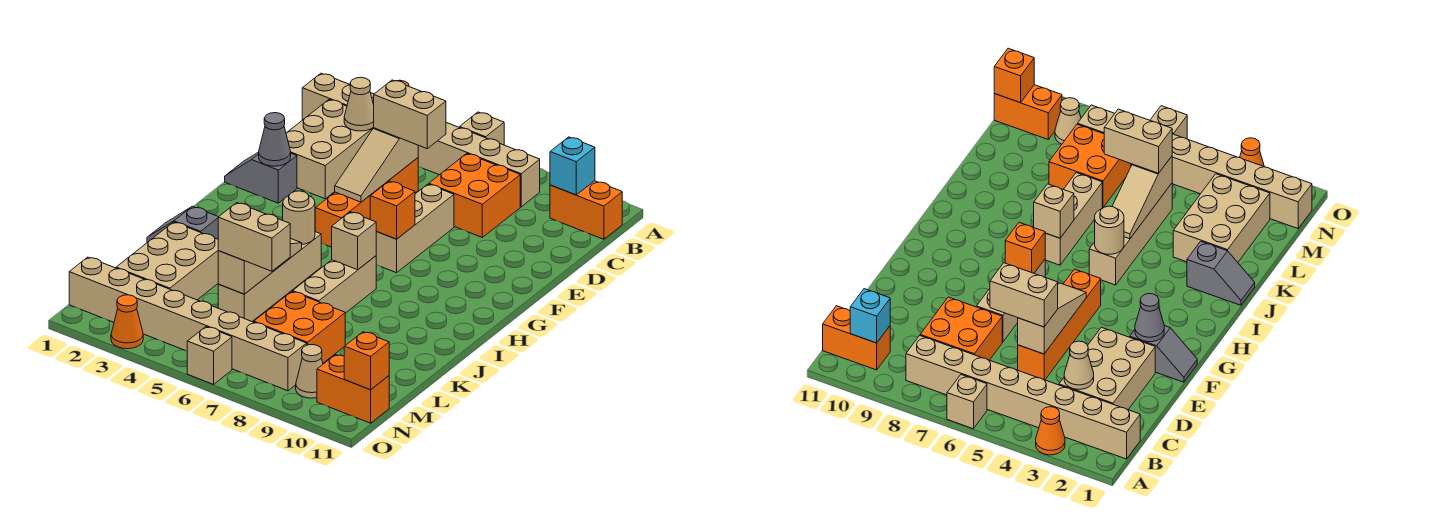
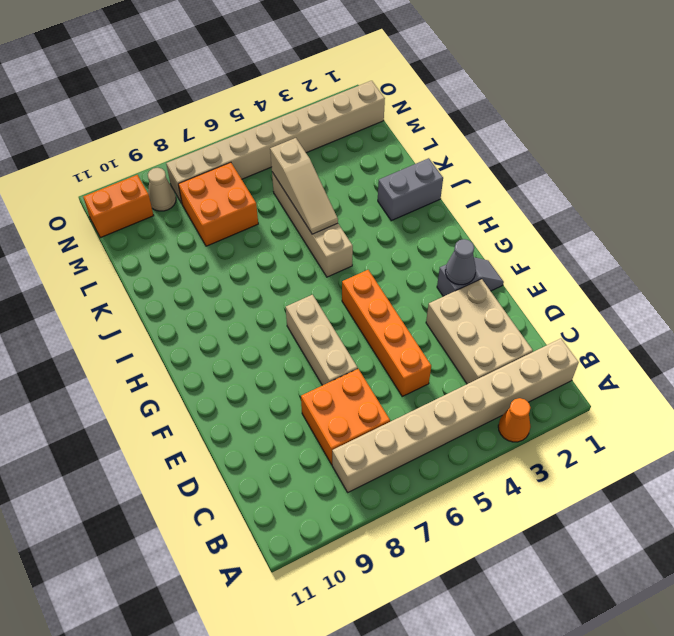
grey 1x2 brick [378,158,443,221] -> grey 1x2 slope [147,206,218,242]
none -> tan 1x1 brick [459,112,504,145]
none -> orange 1x2 brick [550,181,622,239]
none -> tan 1x3 brick [293,256,376,313]
none -> tan 2x3 brick [116,222,218,300]

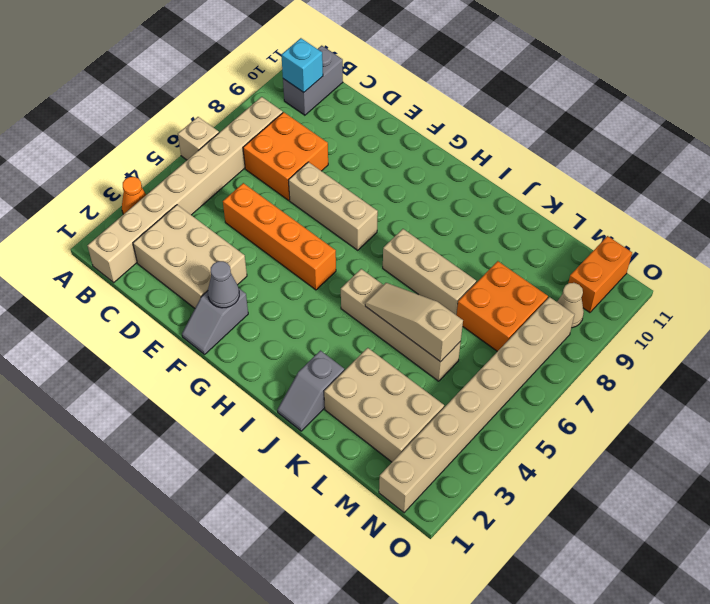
grey 1x2 brick [283,46,343,115] -> orange 1x2 brick [550,181,622,239]
none -> orange 1x1 cone [111,295,143,349]
none -> tan 1x1 brick [187,327,232,384]
none -> tan 1x1 cone [344,77,374,131]
none -> tan 1x3 slope [335,128,418,202]

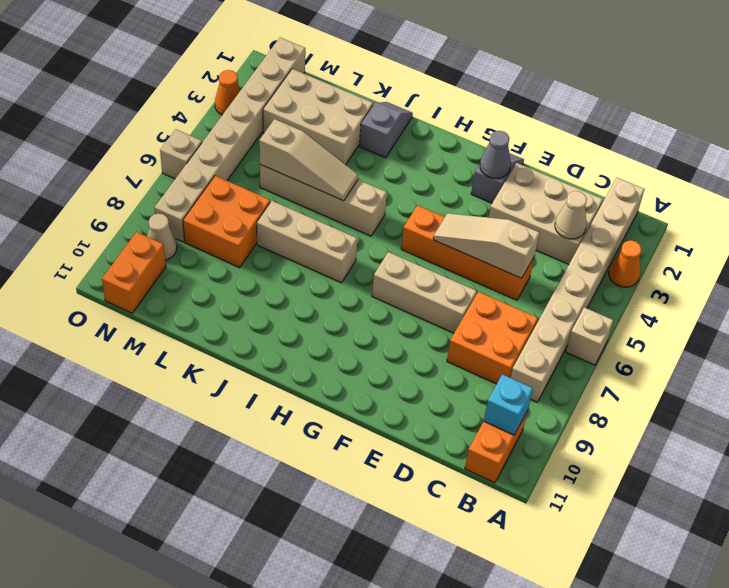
none -> orange 1x1 brick [370,181,415,239]
none -> tan 1x1 round brick [283,191,315,244]
none -> tan 1x1 brick [332,212,377,270]
none -> orange 1x1 brick [344,332,389,390]

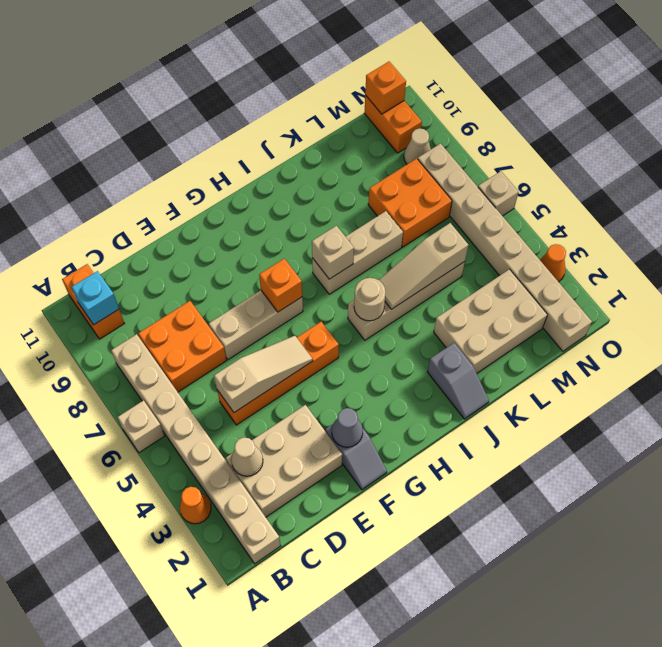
none -> tan 1x2 brick [374,80,446,149]
none -> tan 1x2 brick [218,203,290,271]

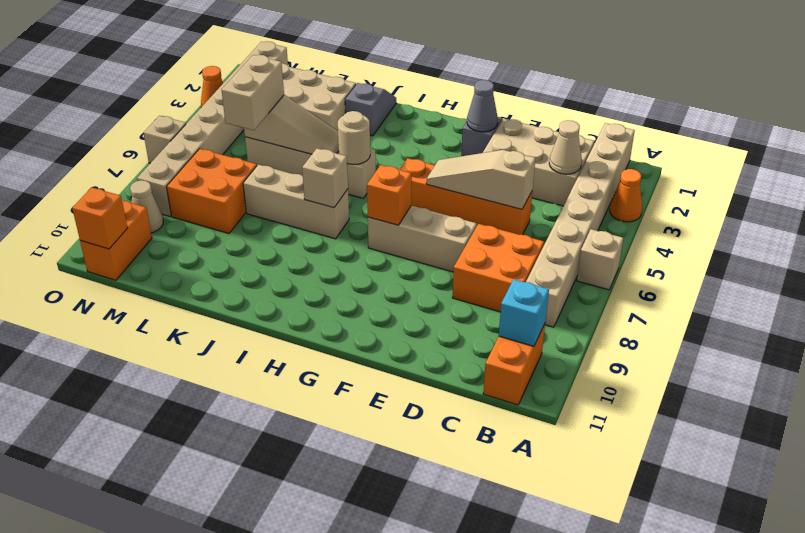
none -> tan 1x2 brick [374,80,446,149]

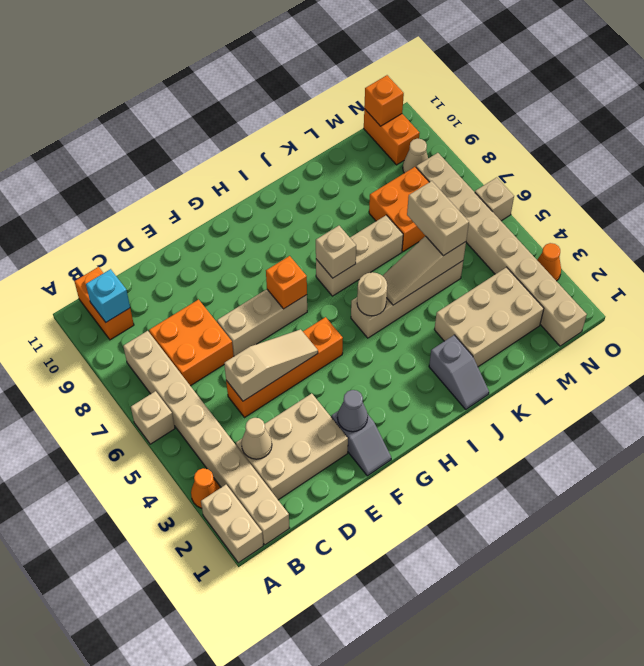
tan 1x2 brick [201,485,263,563] -> tan 1x2 brick moved to [374,80,446,149]

